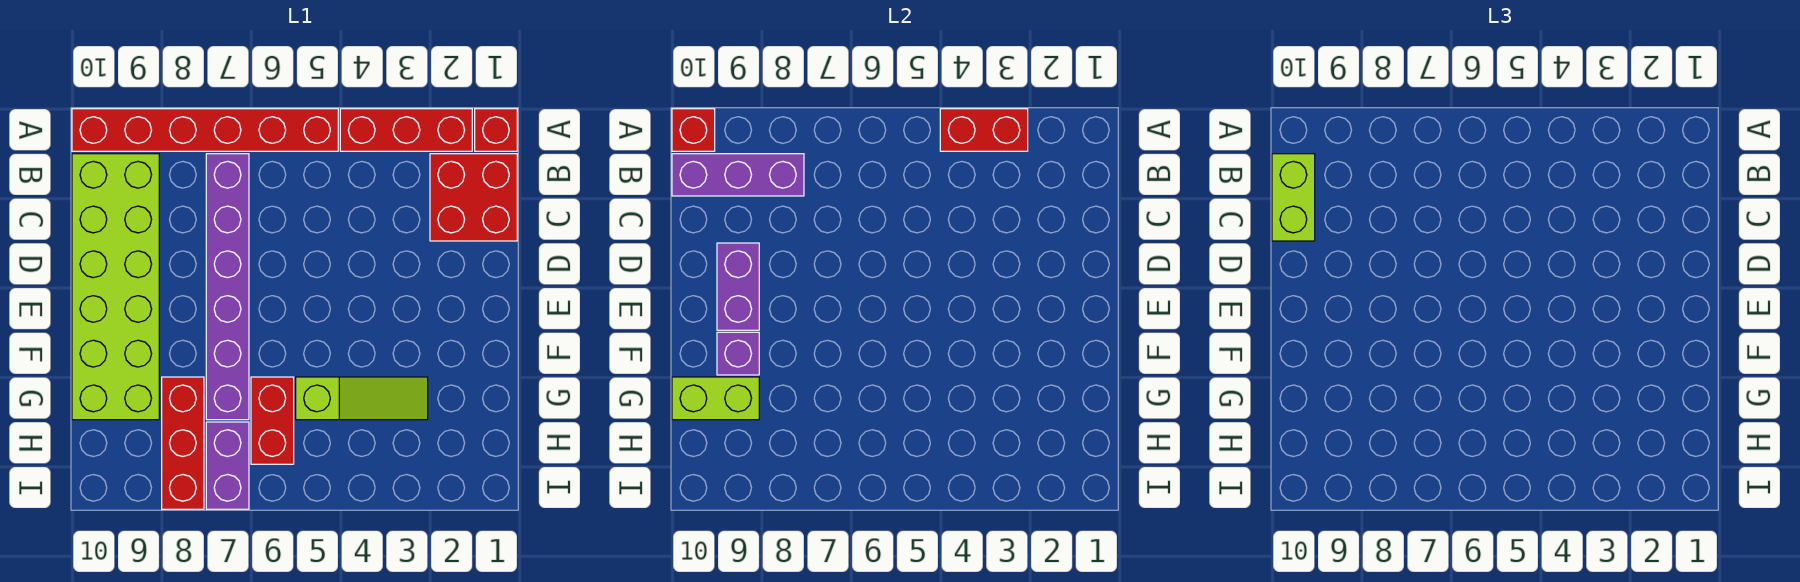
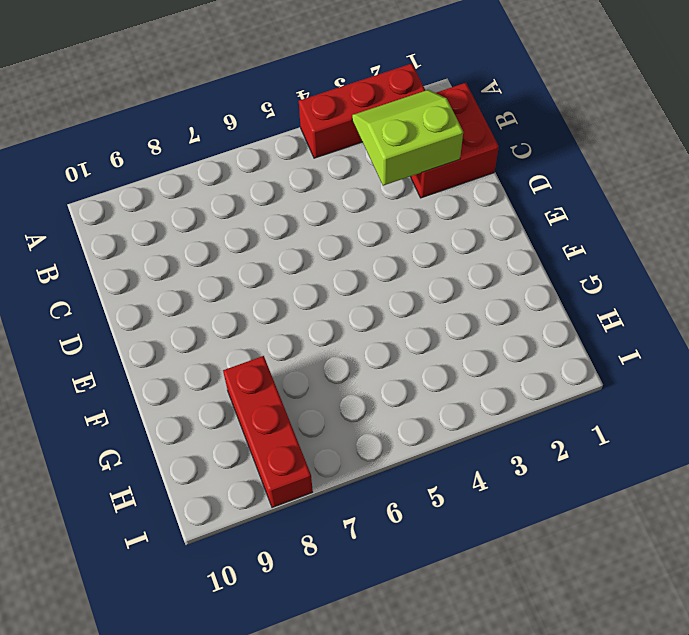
lime 2x2 slope [352,90,463,186] -> none
none -> red 1x1 brick [475,109,517,151]
none -> red 1x6 brick [72,109,338,151]
none -> purple 1x6 brick [206,154,249,420]

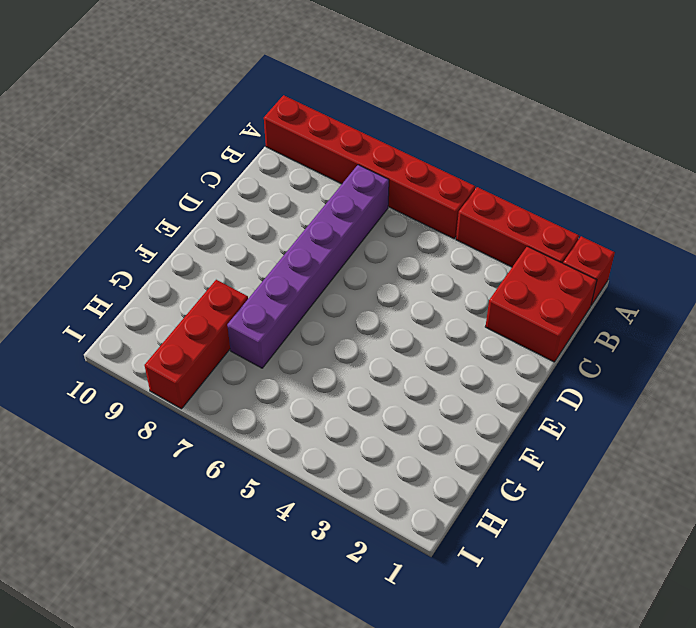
none -> lime 2x6 brick [72,154,159,420]
none -> lime 1x3 slope [296,377,428,420]
none -> red 1x2 brick [251,377,294,464]

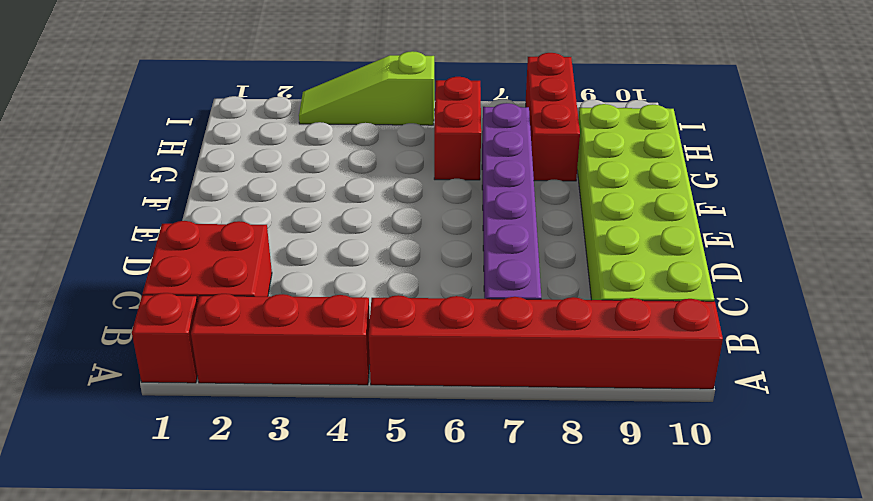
lime 1x3 slope [299,51,434,125] -> lime 1x3 slope moved to [296,377,428,420]
none -> purple 1x2 brick [206,422,249,509]
none -> red 1x2 brick [940,109,1028,151]
none -> red 1x1 brick [672,109,715,151]

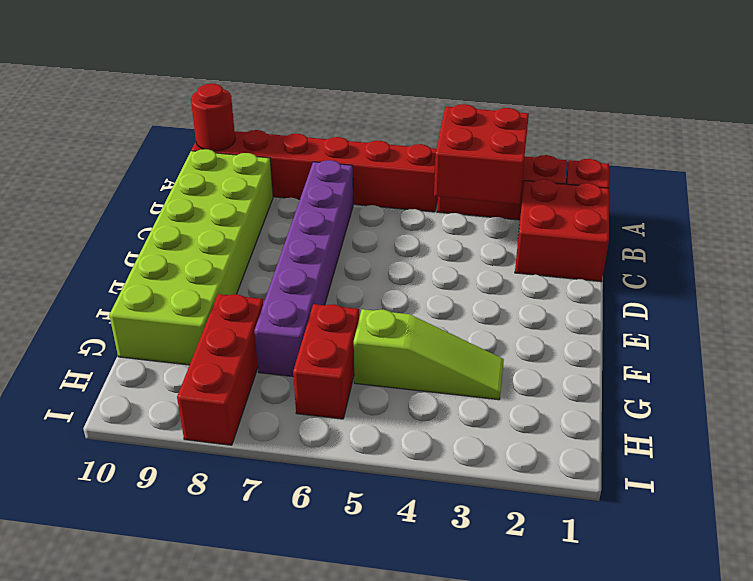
red 2x2 brick [434,104,529,204] -> red 1x2 brick [940,109,1028,151]
red 1x1 round brick [191,84,235,151] -> red 1x1 brick [672,109,715,151]
none -> purple 1x2 brick [206,422,249,509]
none -> purple 1x3 brick [672,154,804,196]
none -> purple 1x2 brick [717,243,759,330]

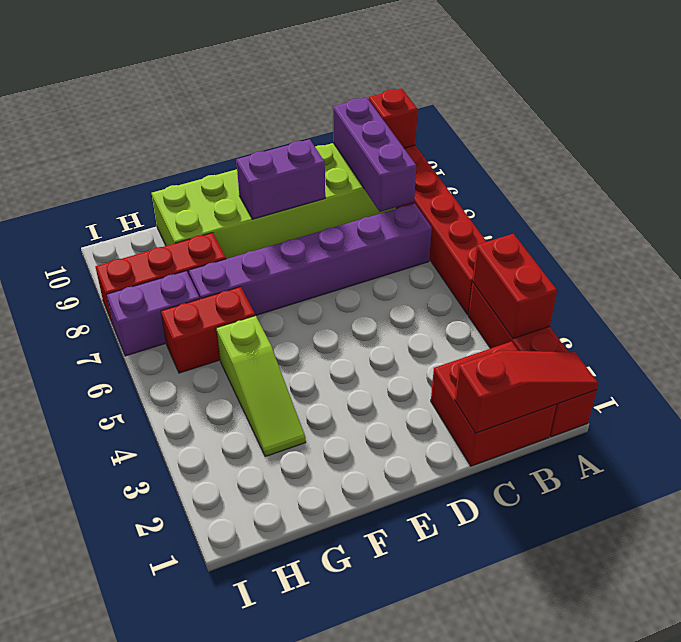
red 1x3 slope [455,351,598,433] -> none
none -> purple 1x1 brick [717,332,759,375]
none -> lime 1x2 brick [672,377,759,420]
none -> lime 1x2 brick [1272,154,1315,241]

